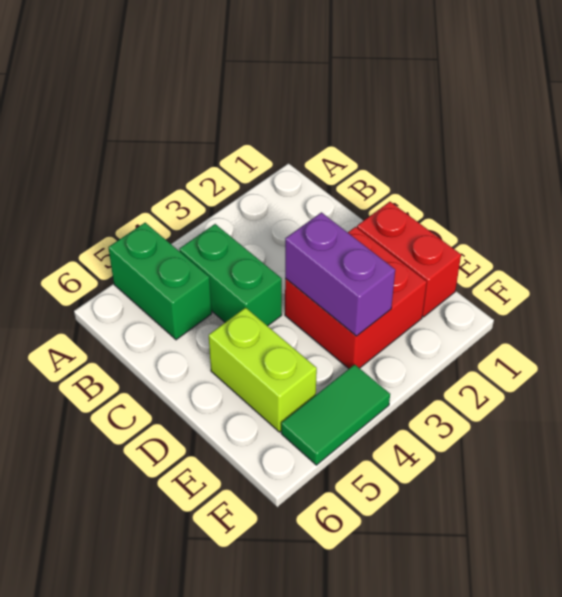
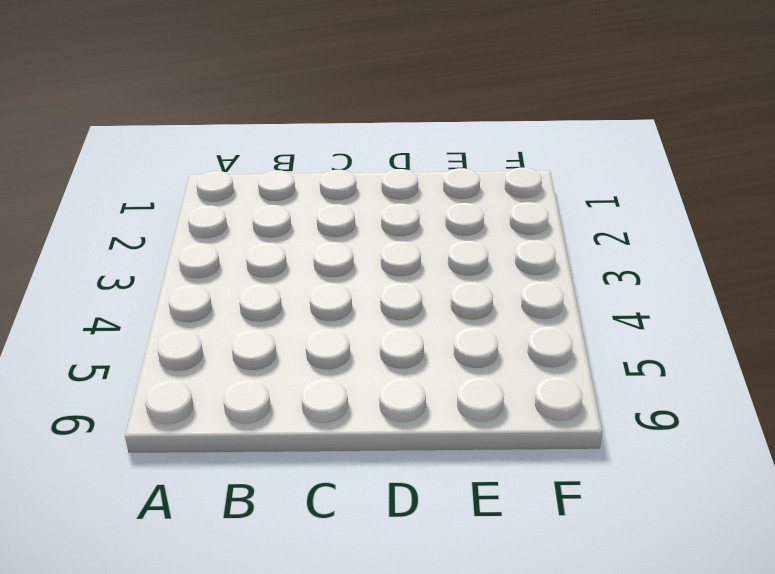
none -> green 1x2 brick [108,223,212,340]
none -> green 1x2 brick [179,224,282,326]

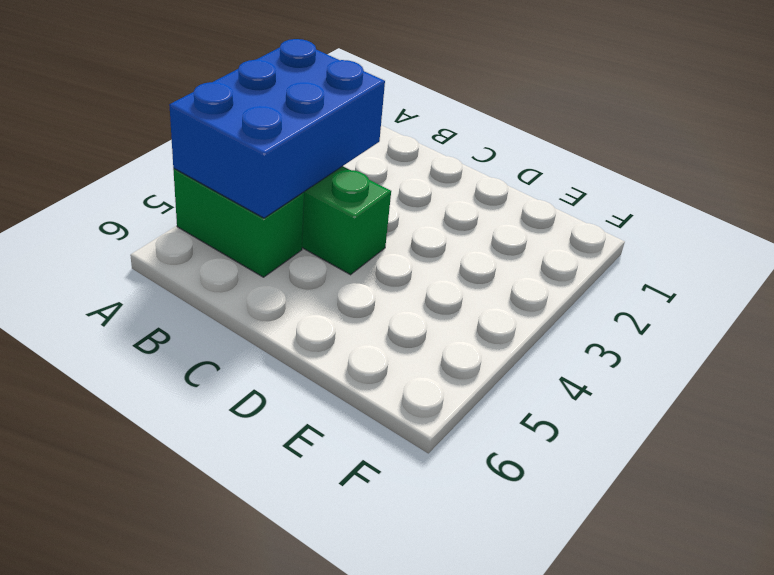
blue 2x3 brick [169,39,385,218] -> none
none -> red 1x2 brick [357,202,461,317]
none -> red 2x2 brick [285,227,427,369]

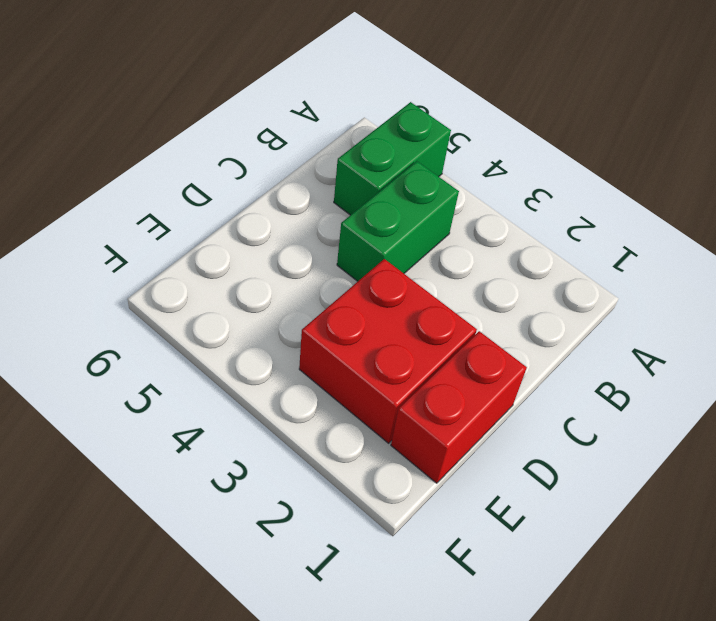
none -> lime 1x2 brick [209,308,317,432]
none -> green 1x2 tile [281,364,390,465]

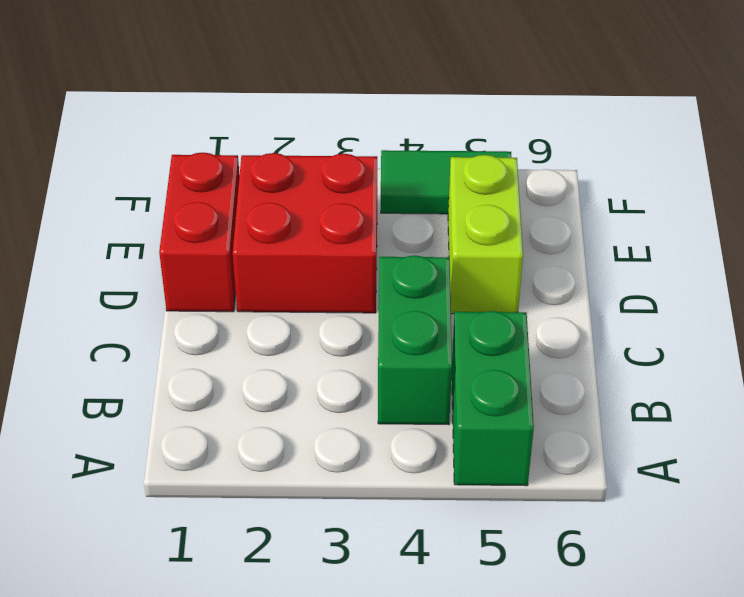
none -> purple 1x2 brick [285,212,395,336]

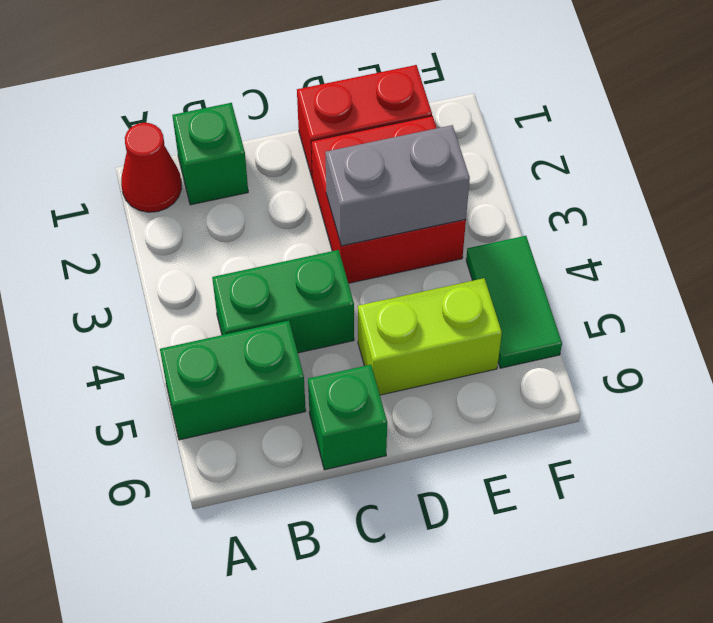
red 1x1 cone [121,123,182,212] -> none
green 1x1 brick [172,103,248,205] -> none
green 1x1 brick [308,365,387,470] -> none
grey 1x2 brick [325,125,470,246] -> purple 1x2 brick [285,212,395,336]

